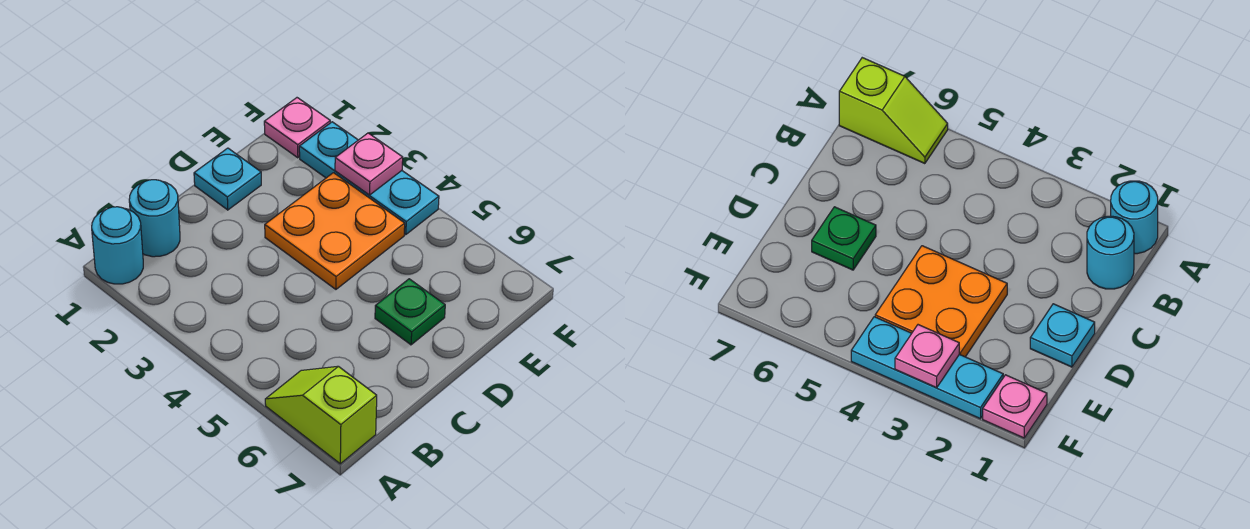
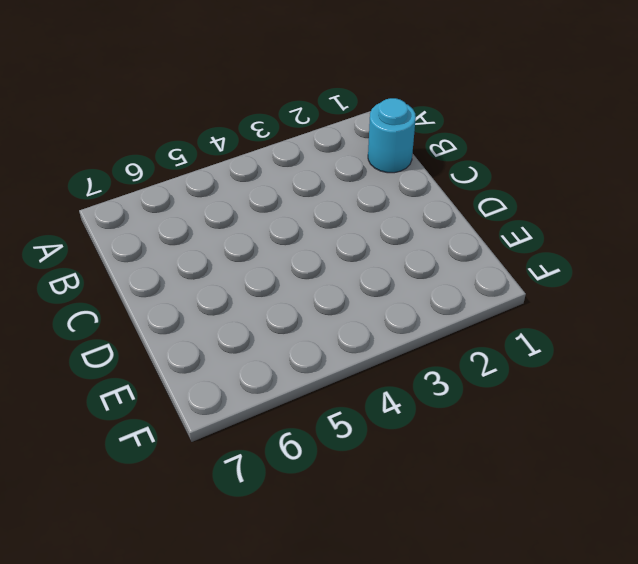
none -> cyan 1x1 round brick [92,207,143,284]
none -> lime 1x2 slope [265,366,377,464]

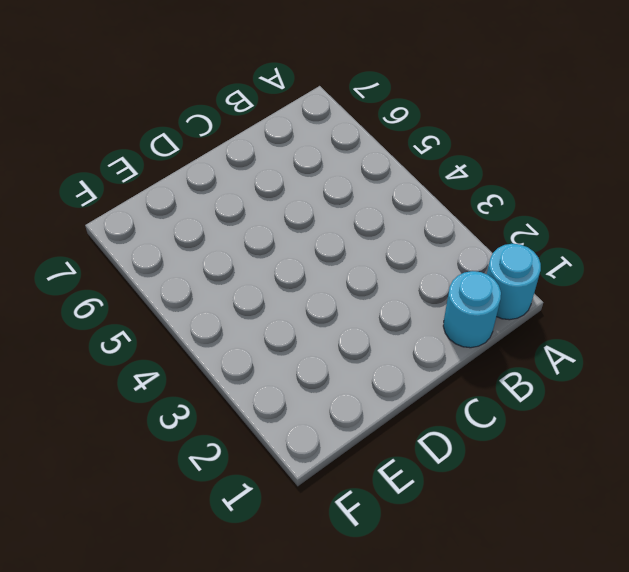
none -> lime 1x2 slope [265,366,377,464]
none -> cyan 1x1 plate [194,148,261,210]

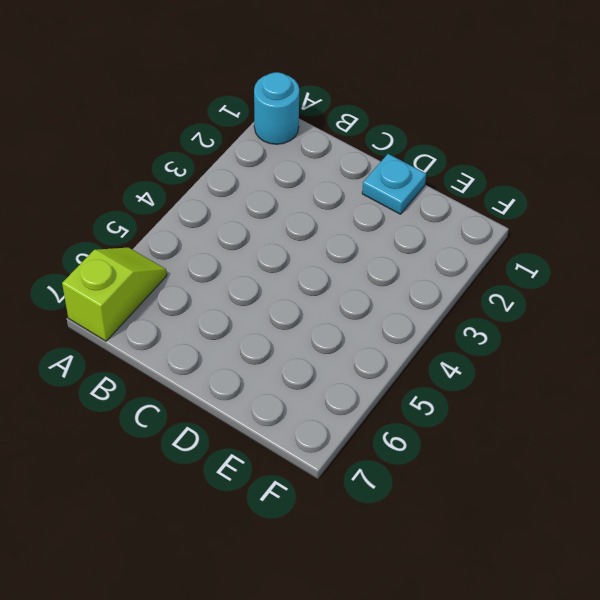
none -> cyan 1x1 round brick [129,180,180,257]
none -> orange 2x2 plate [265,173,405,289]

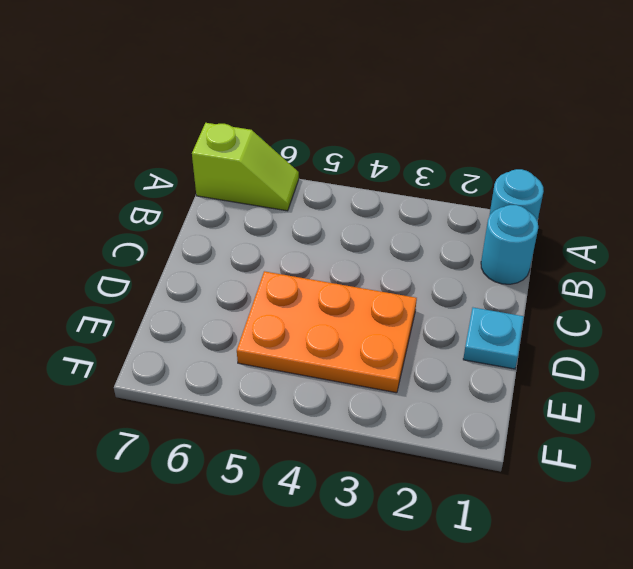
orange 2x3 plate [237,271,417,393] -> orange 2x2 plate [265,173,405,289]
none -> green 1x1 plate [375,279,445,345]
none -> pink 1x1 plate [264,98,330,158]

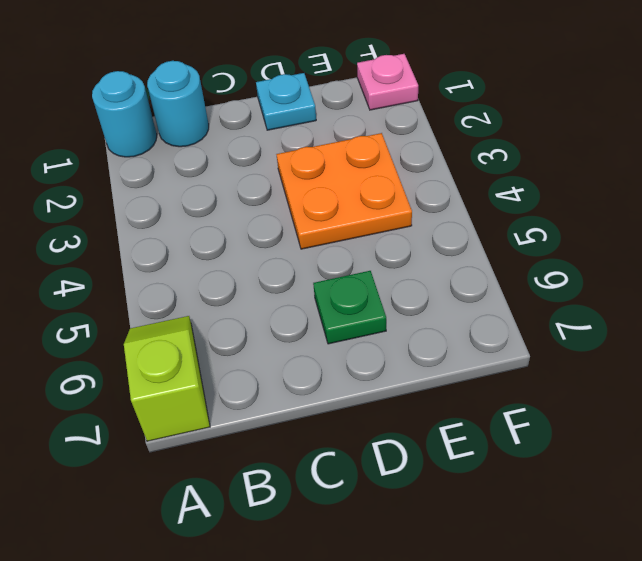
none -> cyan 1x3 plate [299,122,439,235]
none -> pink 1x1 plate [335,133,403,195]

